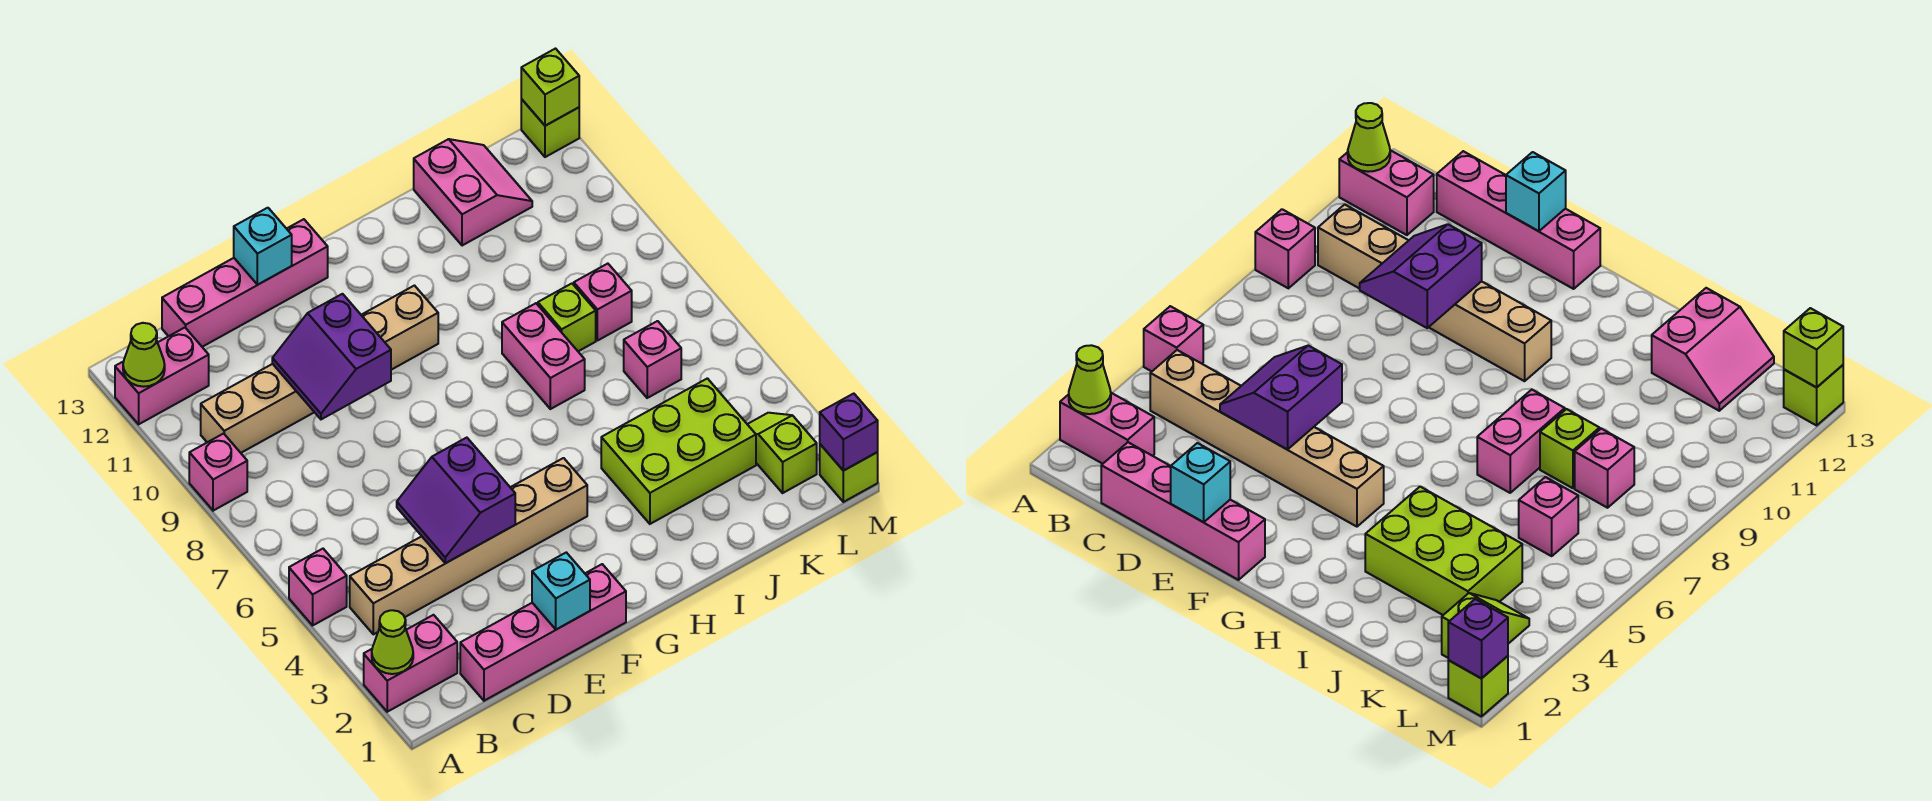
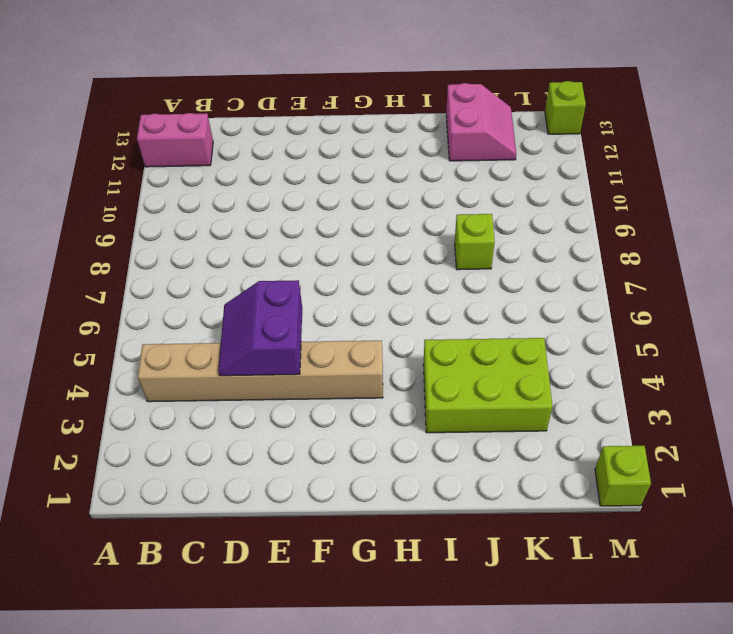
none -> pink 1x2 brick [364,615,457,712]
none -> pink 1x1 brick [289,549,347,625]
none -> pink 1x1 brick [189,434,247,511]

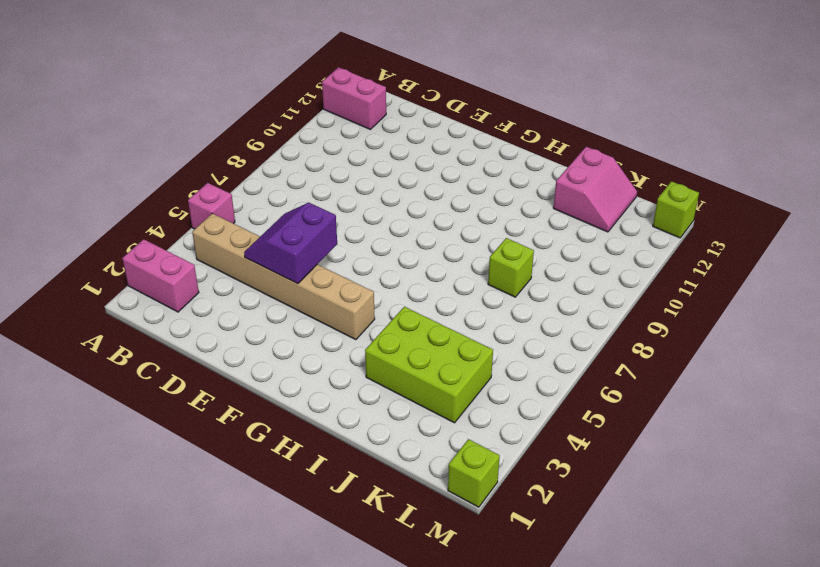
none -> pink 1x1 brick [189,434,247,511]
none -> tan 1x6 brick [201,286,438,453]
none -> pink 1x4 brick [460,564,626,701]

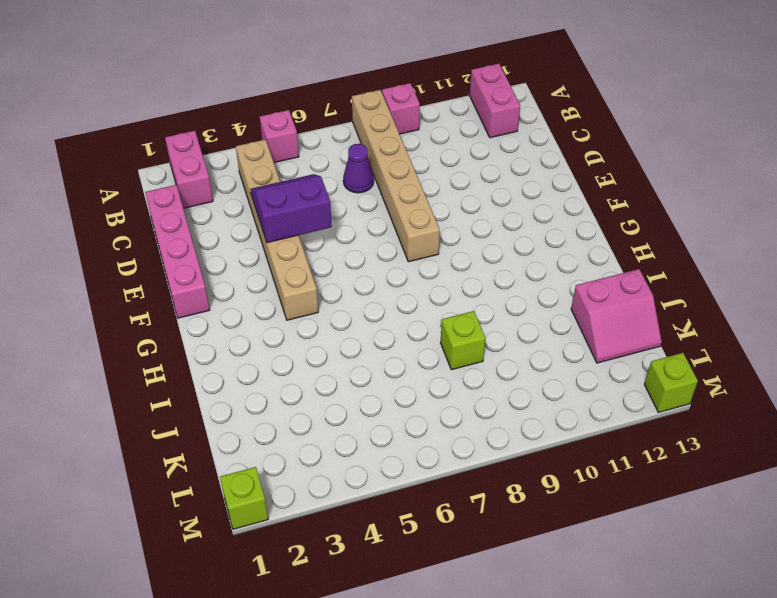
tan 1x6 brick [352,90,440,262] -> tan 1x6 brick moved to [201,286,438,453]
purple 1x1 cone [343,144,374,193] -> none
none -> pink 1x4 brick [162,219,328,347]
none -> lime 2x3 brick [601,378,756,524]
none -> pink 1x2 brick [502,303,585,409]

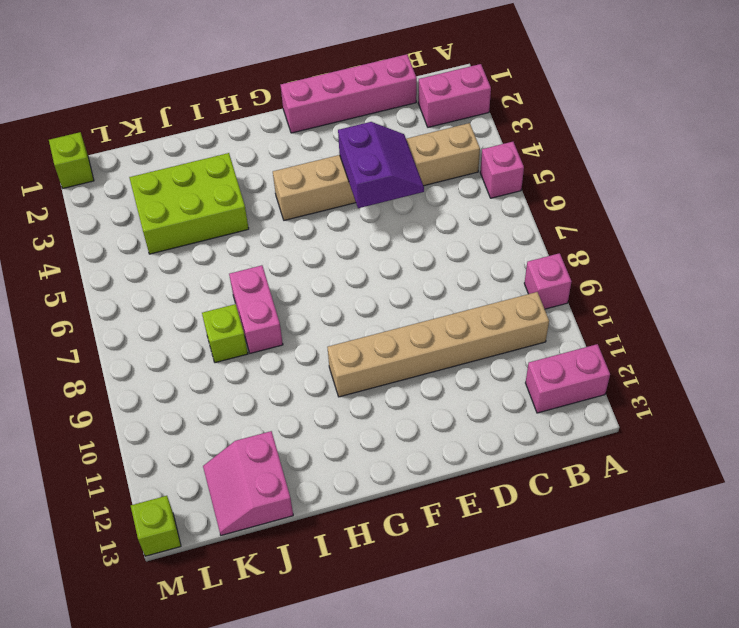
none -> pink 1x4 brick [162,219,328,347]
none -> pink 1x1 brick [624,321,681,398]
none -> pink 1x1 brick [574,264,632,341]

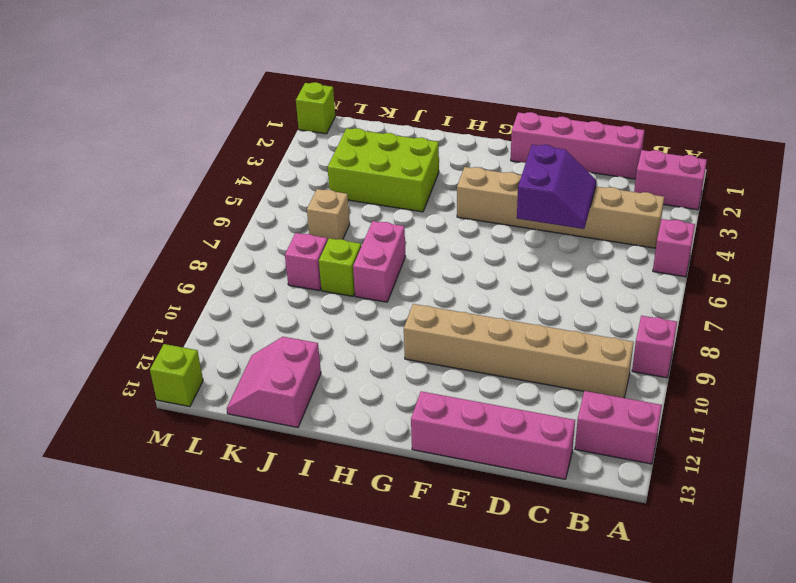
tan 1x1 brick [307,189,350,240] -> pink 1x1 brick [624,321,681,398]
none -> lime 1x2 slope [747,413,817,493]
none -> lime 1x1 cone [372,610,413,674]
none -> lime 1x1 cone [123,323,165,387]

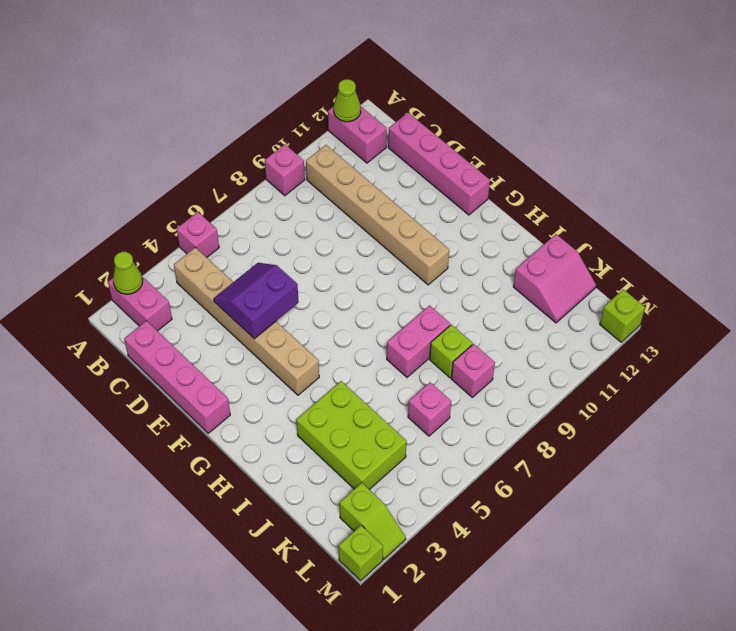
lime 1x2 slope [340,483,406,559] -> lime 1x2 slope turned to [747,413,817,493]
none -> purple 2x2 slope [272,294,391,419]
none -> cyan 1x1 brick [532,552,590,630]
none -> cyan 1x1 brick [234,208,292,285]

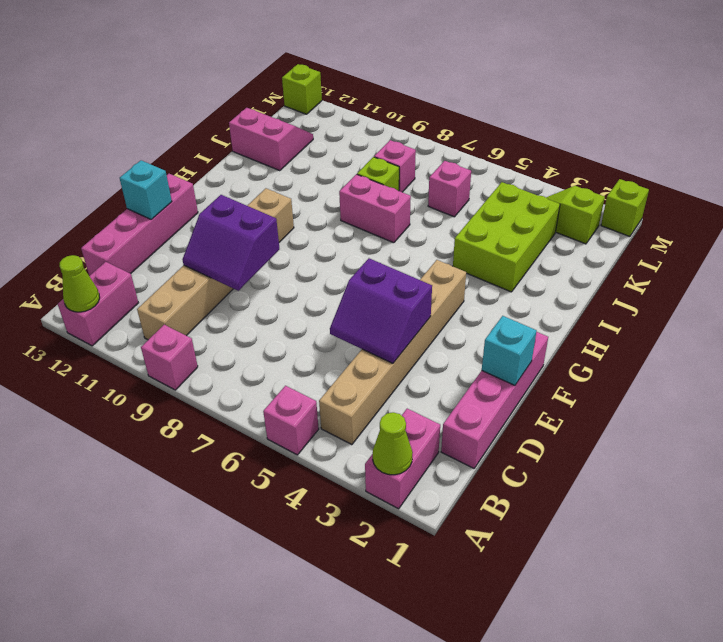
none -> purple 1x1 brick [820,394,878,471]
none -> lime 1x1 brick [521,49,579,126]

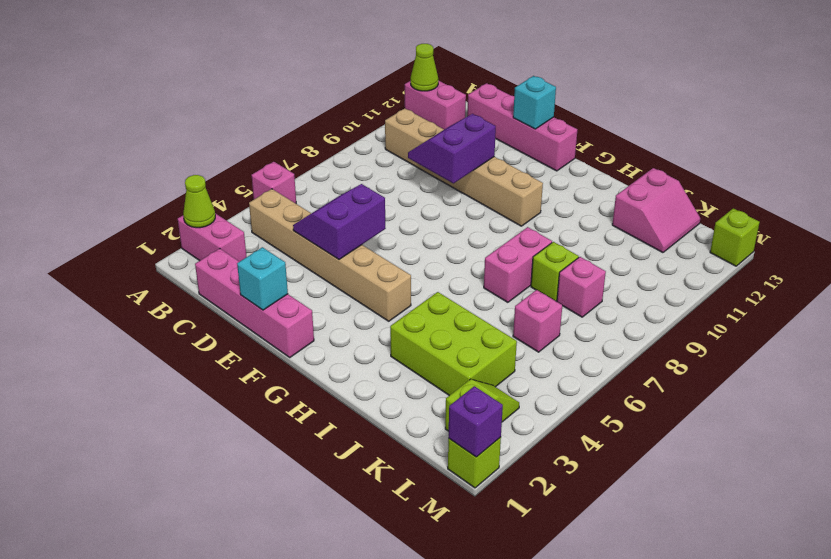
none -> pink 1x1 brick [189,434,247,511]
none -> lime 1x1 brick [521,49,579,126]

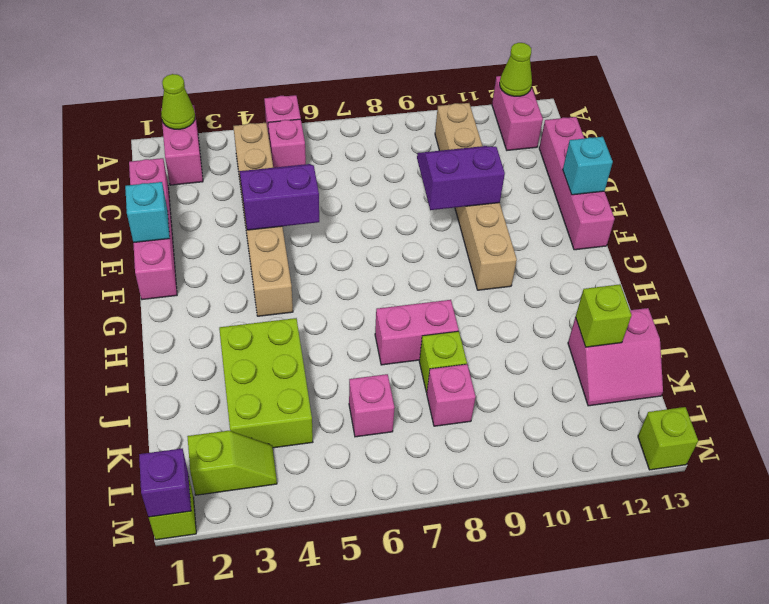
pink 1x1 brick [268,119,306,168] -> pink 1x1 brick moved to [189,434,247,511]
lime 1x1 brick [576,284,631,347] -> lime 1x1 brick moved to [521,49,579,126]

